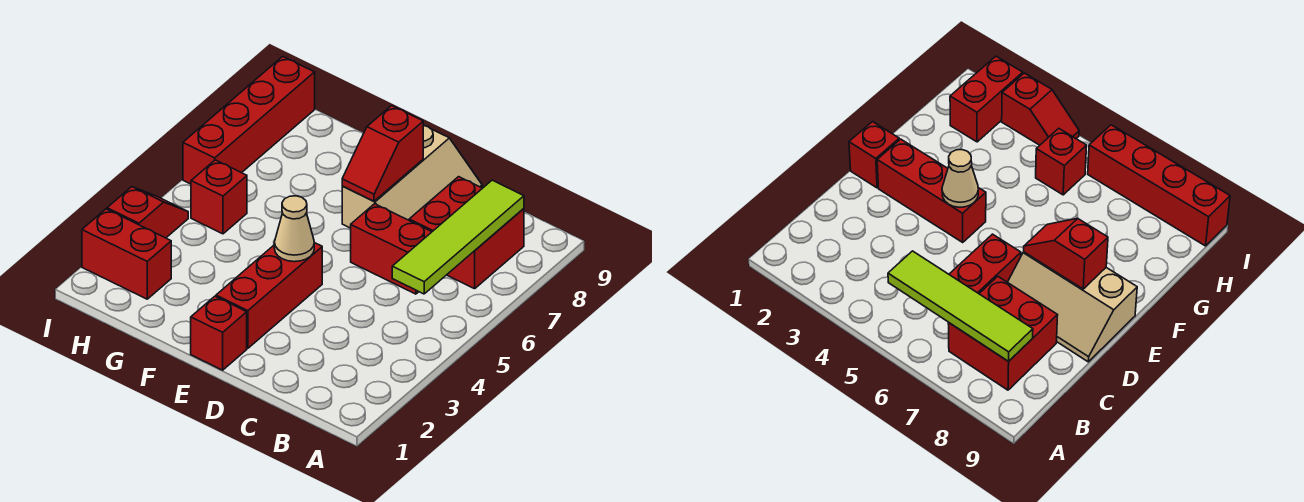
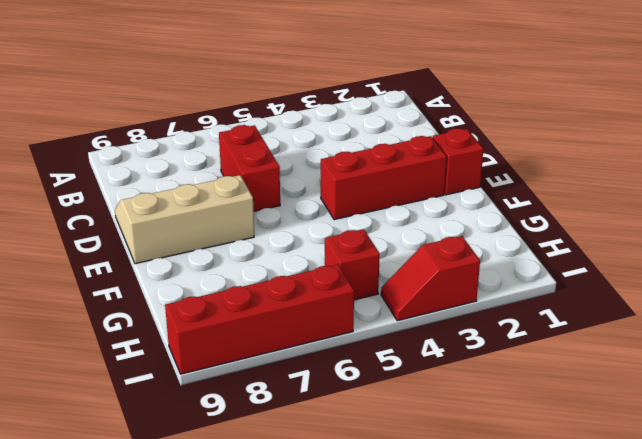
none -> red 2x2 brick [409,177,524,289]
none -> red 1x2 brick [82,209,171,299]
none -> lime 1x4 tile [392,180,524,294]

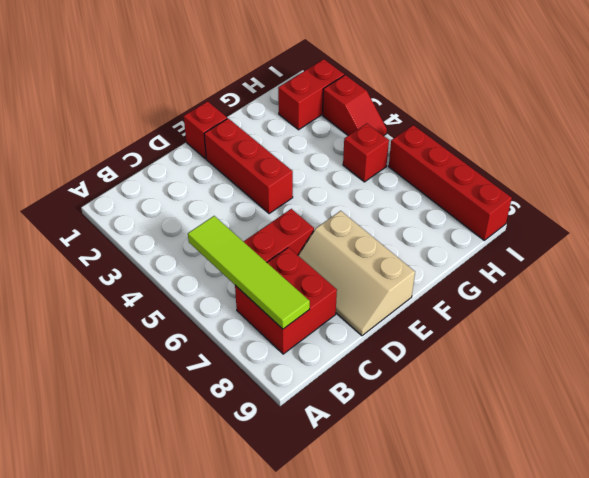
none -> tan 1x1 cone [274,196,314,262]
none -> red 1x2 slope [342,106,424,201]

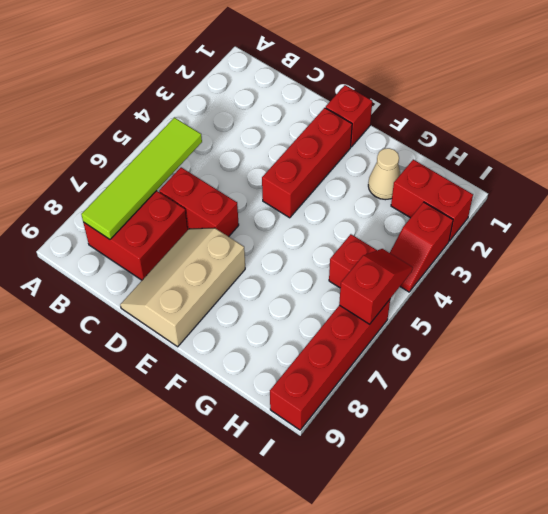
tan 1x1 cone [368,148,401,200] -> tan 1x1 cone moved to [274,196,314,262]
red 1x2 slope [339,249,412,324] -> red 1x2 slope moved to [342,106,424,201]

